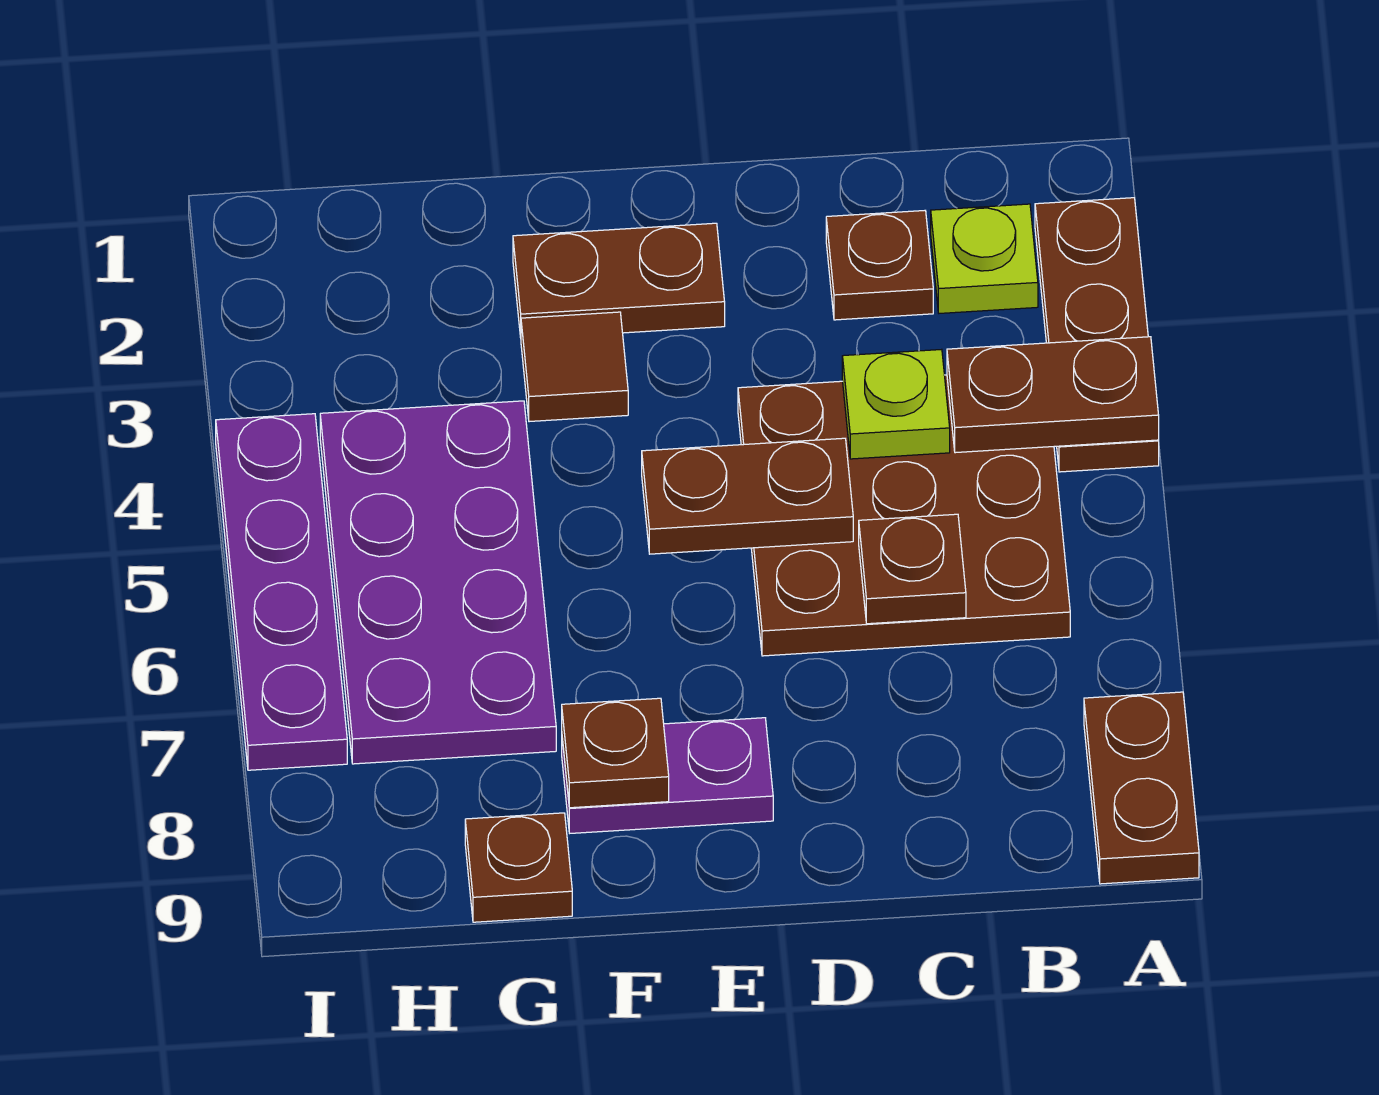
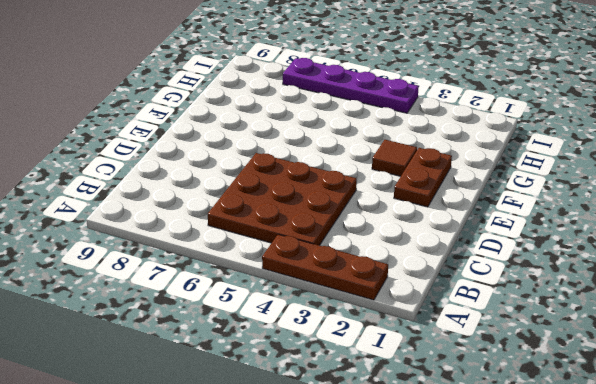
none -> brown 1x2 plate [1084,692,1199,884]
none -> lime 1x1 plate [931,204,1038,313]
none -> brown 1x1 plate [826,211,933,320]

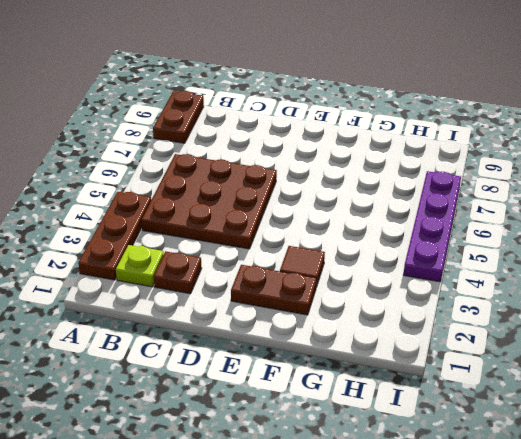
none -> purple 1x2 plate [562,718,773,833]
none -> purple 2x4 plate [320,401,556,764]
none -> brown 1x1 plate [465,813,572,922]

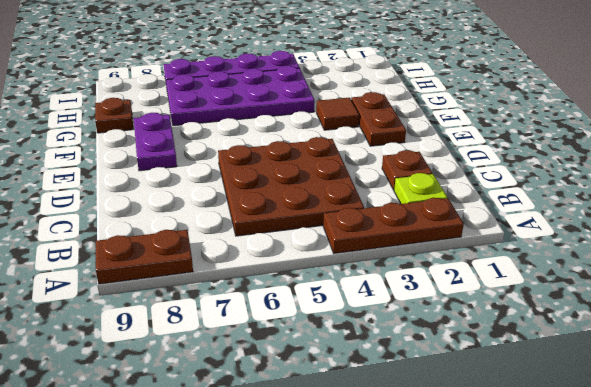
none -> brown 1x2 plate [947,337,1159,453]
none -> lime 1x1 plate [842,349,950,459]
none -> brown 1x1 plate [859,514,966,624]

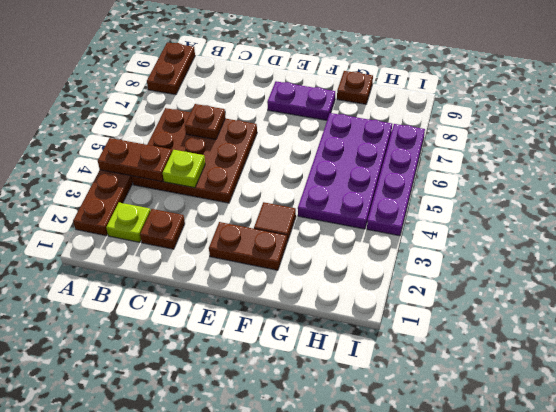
none -> brown 1x2 plate [642,438,853,554]
none -> brown 1x1 plate [562,698,669,808]

